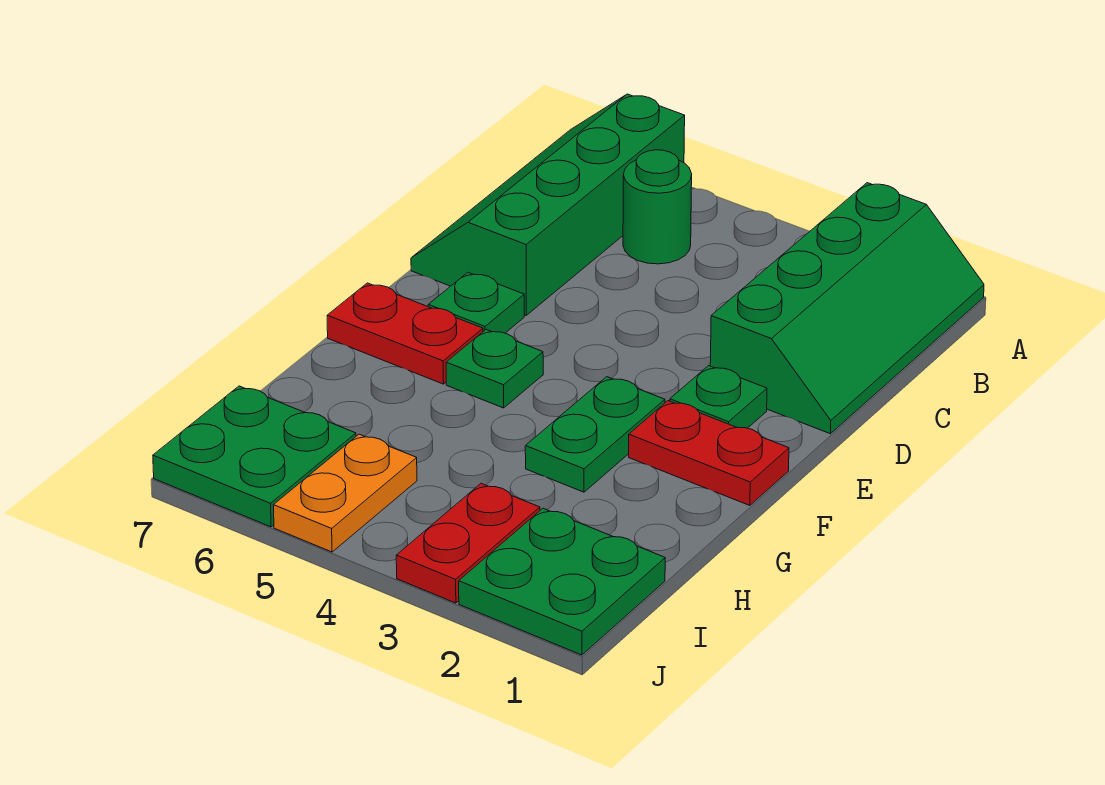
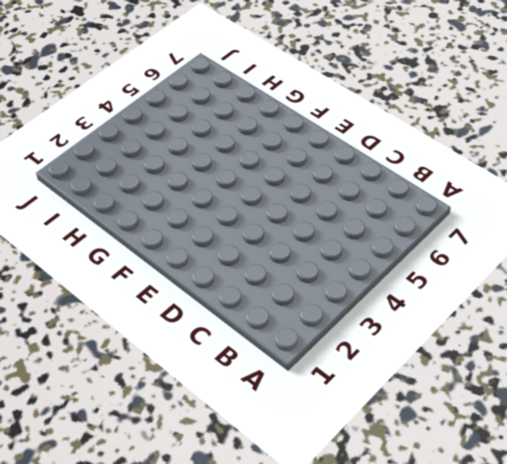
none -> green 2x4 slope [710,183,984,434]
none -> green 2x4 slope [411,94,685,315]
none -> green 1x1 round brick [623,150,692,264]

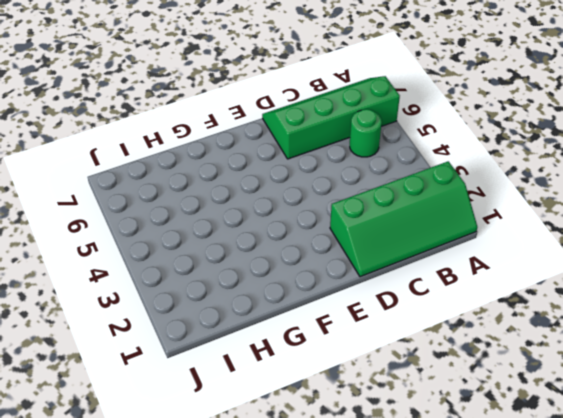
none -> green 1x1 plate [670,366,767,428]
none -> green 1x1 plate [428,273,524,333]
none -> red 1x2 plate [629,401,789,506]

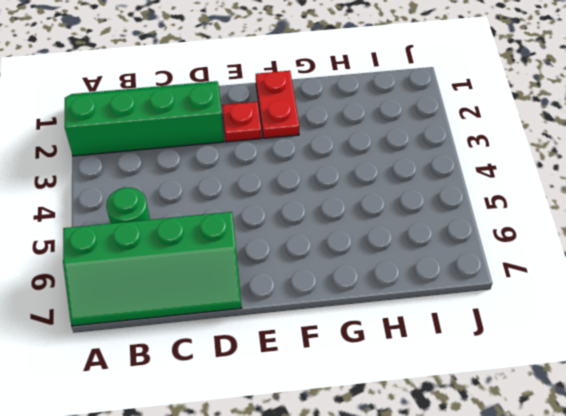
red 1x1 plate [222,102,262,142] -> green 1x1 plate [670,366,767,428]
none -> green 1x1 plate [428,273,524,333]
none -> green 1x2 plate [525,377,665,492]
none -> green 1x1 plate [446,330,543,408]

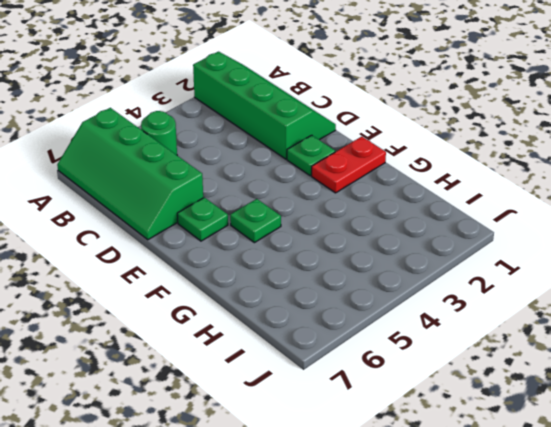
none -> green 1x2 plate [525,377,665,492]
none -> red 1x2 plate [327,283,483,384]
none -> green 2x2 plate [459,508,665,655]

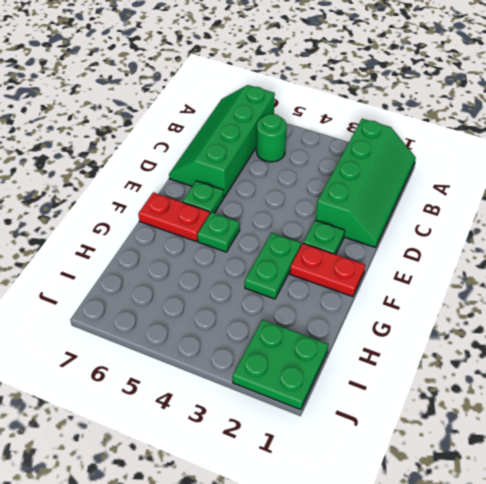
none -> red 1x2 plate [396,484,540,603]
none -> orange 1x2 plate [273,434,417,552]
none -> green 2x2 plate [153,386,356,527]

